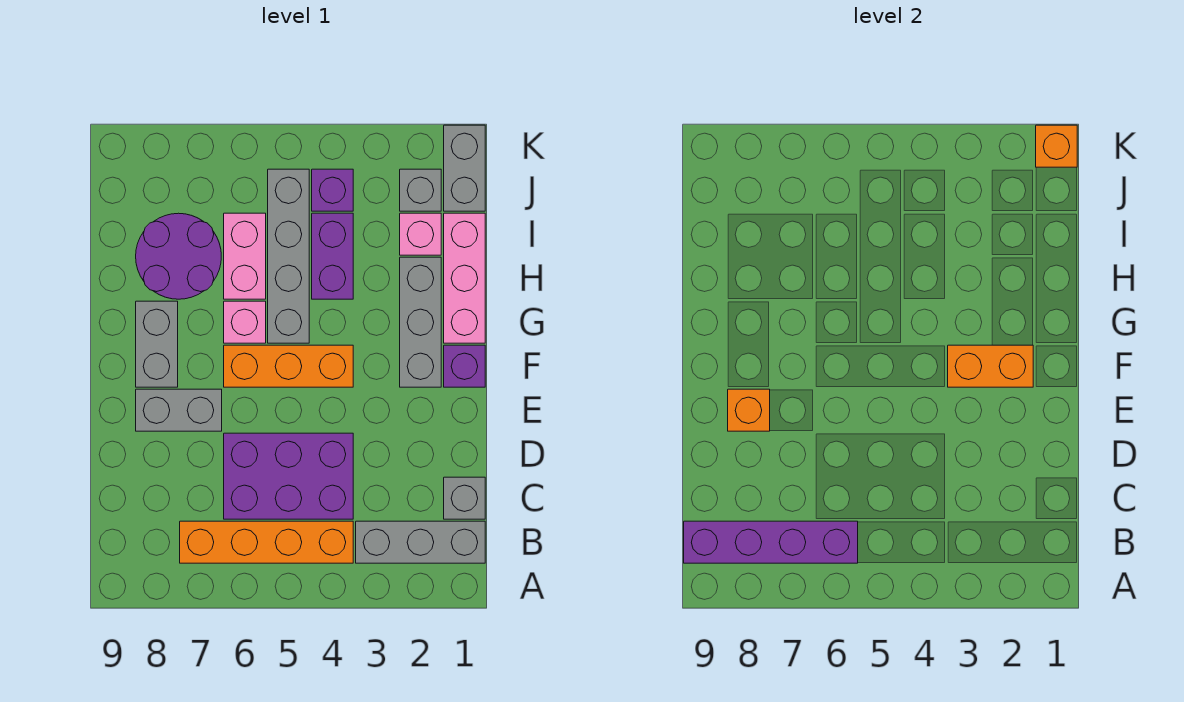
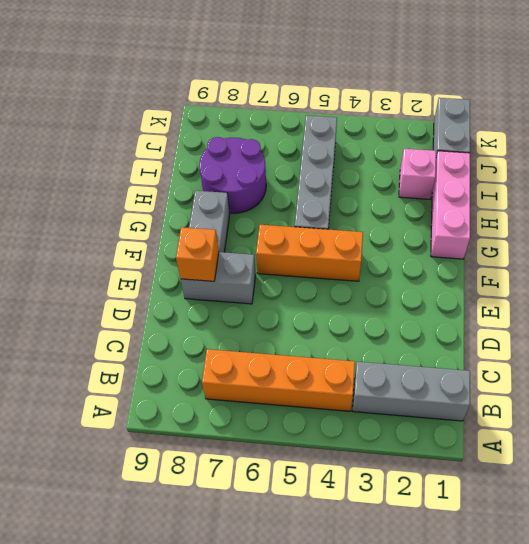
none -> grey 1x1 brick [444,477,485,519]
none -> purple 2x3 brick [224,433,353,519]
none -> purple 1x1 brick [444,345,485,387]

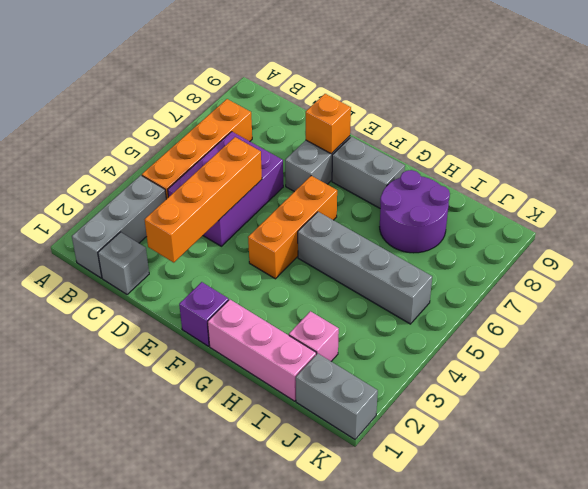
orange 1x4 brick [145,137,262,262] -> none
none -> grey 1x3 brick [400,257,441,387]
none -> pink 1x1 brick [224,301,266,343]
none -> purple 1x2 brick [312,213,353,299]

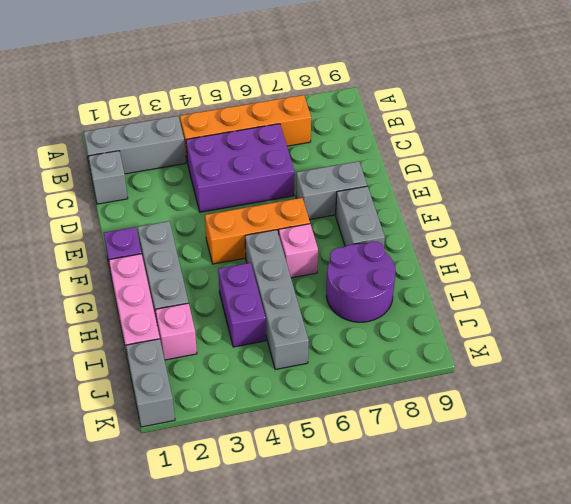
none -> pink 1x2 brick [224,213,266,299]
none -> grey 1x1 brick [400,169,441,211]
none -> purple 1x1 brick [312,169,353,211]

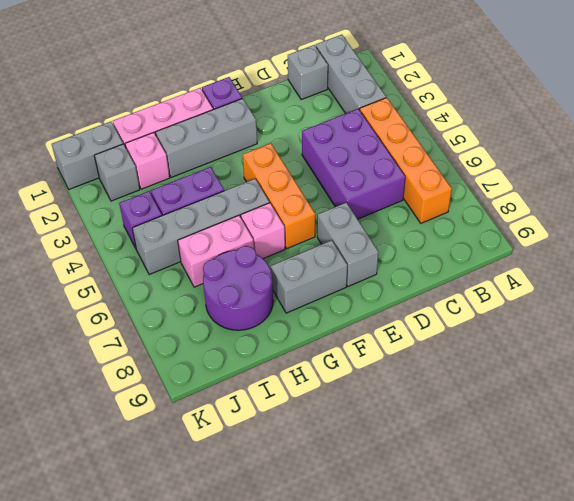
none -> purple 1x4 brick [684,521,858,563]
none -> orange 1x1 brick [728,389,770,431]
none -> orange 1x2 brick [948,345,1033,387]

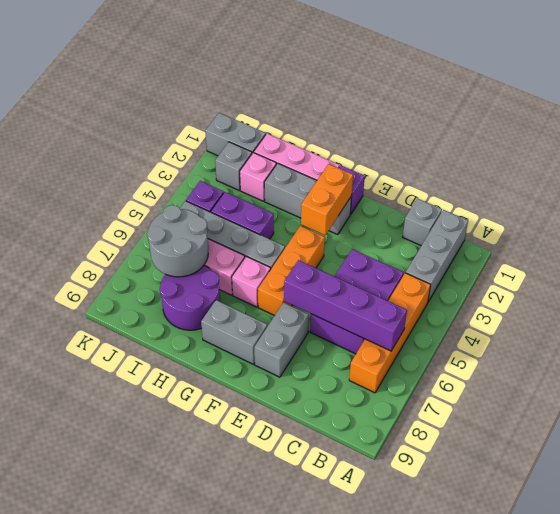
purple 1x4 brick [284,260,407,351] -> purple 1x4 brick turned to [684,521,858,563]
grey 2x2 round brick [147,205,208,277] -> none
none -> orange 1x1 brick [728,389,770,431]
none -> orange 1x1 brick [1036,125,1077,167]

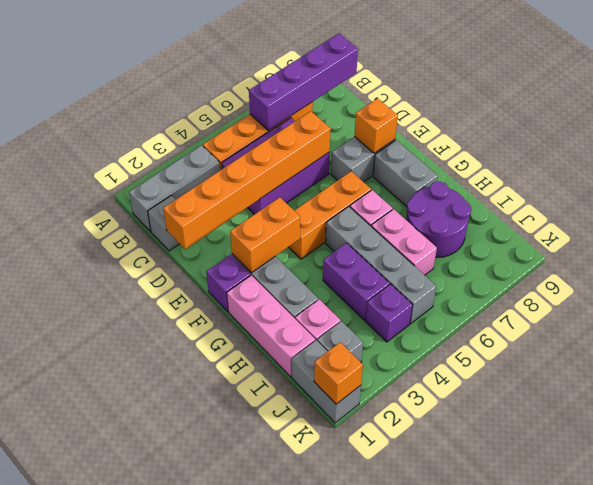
orange 1x6 brick [163,111,331,249] -> none

